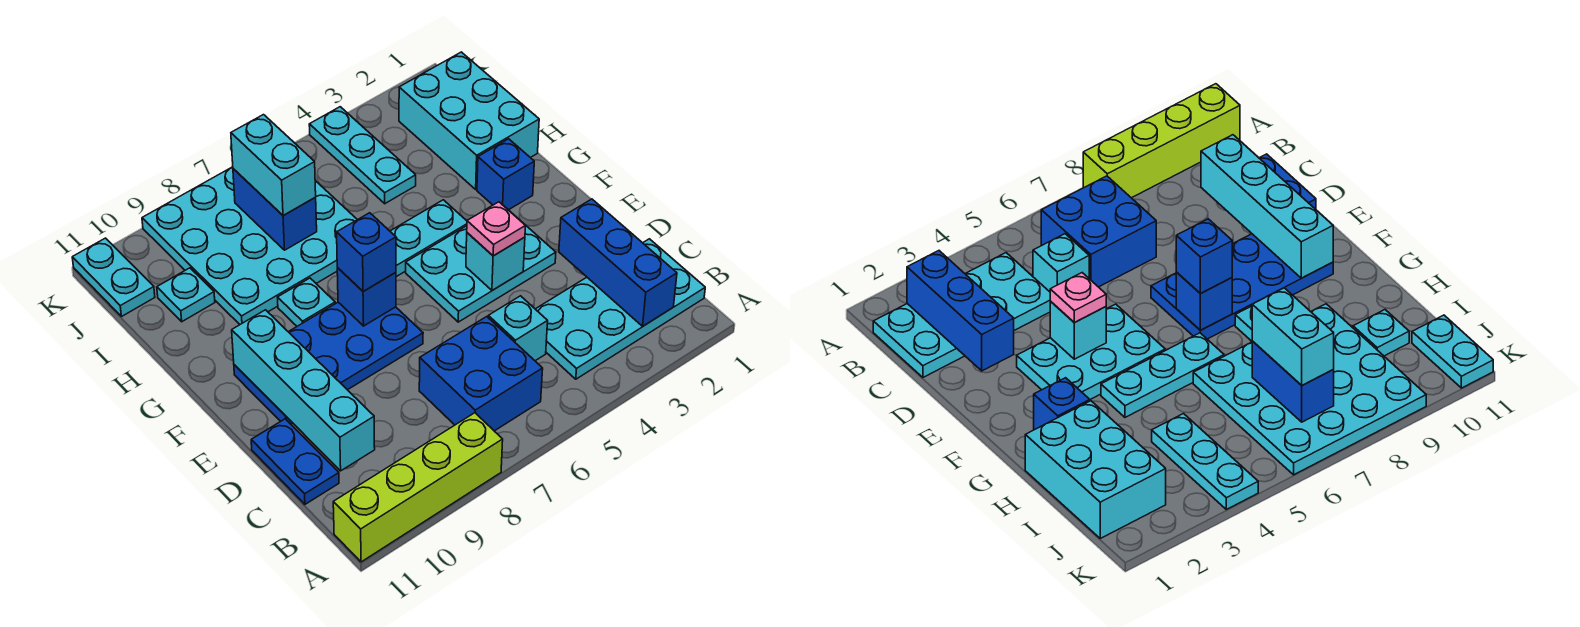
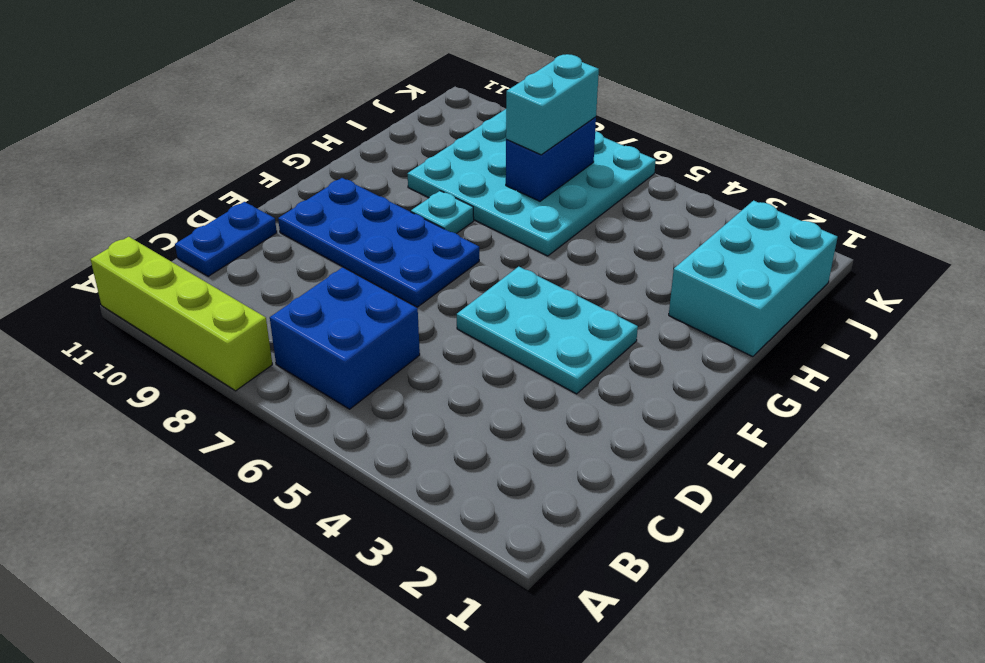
none -> cyan 2x4 plate [536,239,705,379]
none -> cyan 1x1 brick [488,296,548,361]
none -> blue 1x1 brick [477,139,534,210]

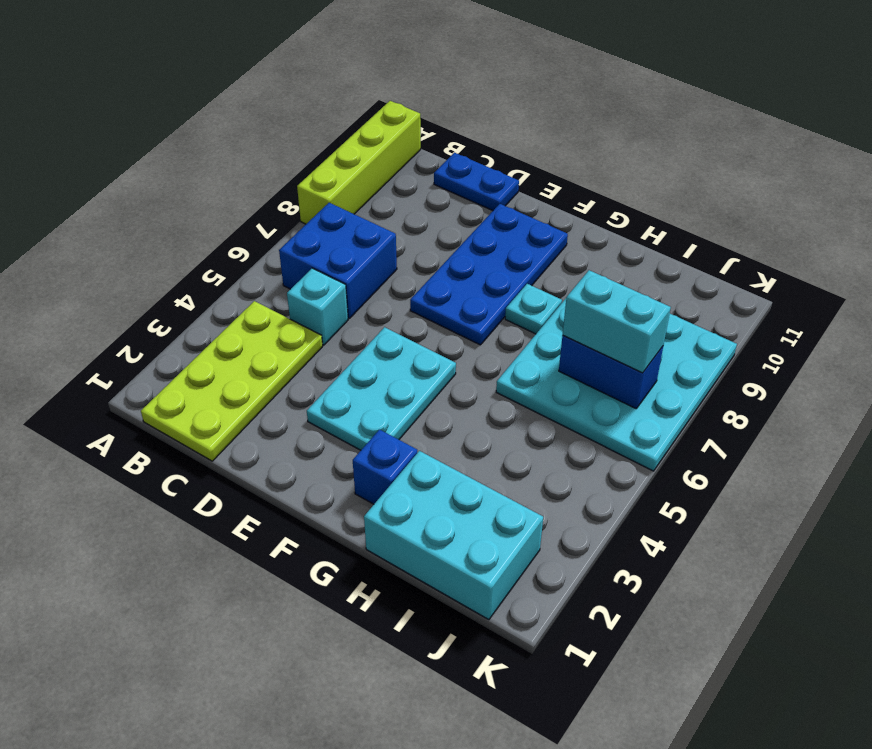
lime 2x4 plate [141,301,323,461] -> cyan 2x4 plate [536,239,705,379]
none -> cyan 1x3 plate [390,200,467,277]
none -> cyan 1x3 plate [309,107,416,204]
none -> cyan 1x1 plate [157,268,215,322]

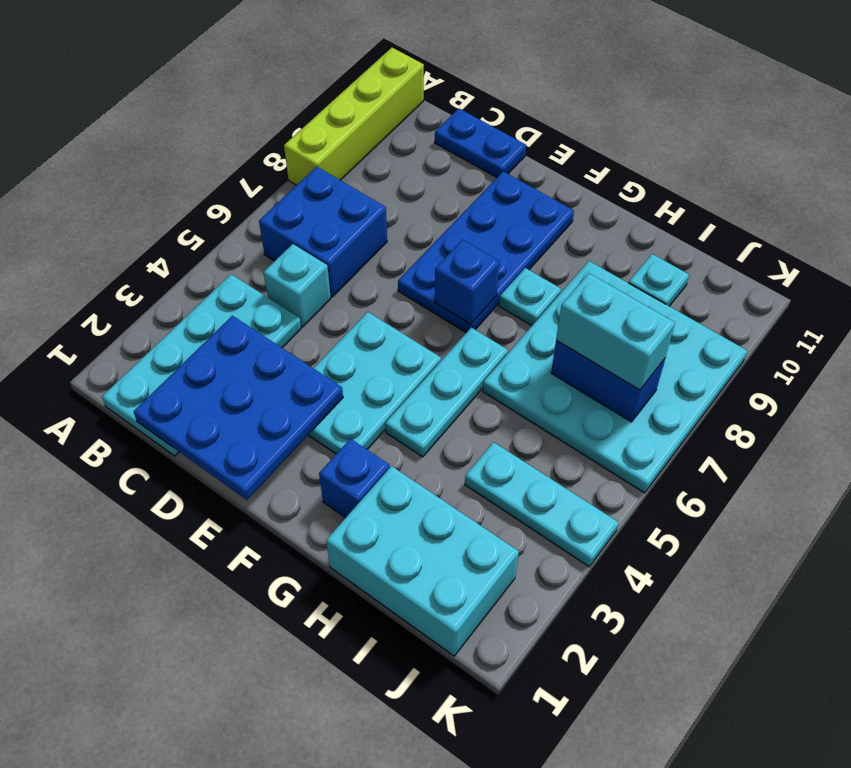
blue 3x3 plate [133,316,343,500] -> blue 1x3 brick [559,199,677,326]
none -> cyan 1x2 plate [72,238,155,317]
none -> cyan 1x4 brick [232,310,375,471]
none -> cyan 1x1 brick [466,233,525,290]

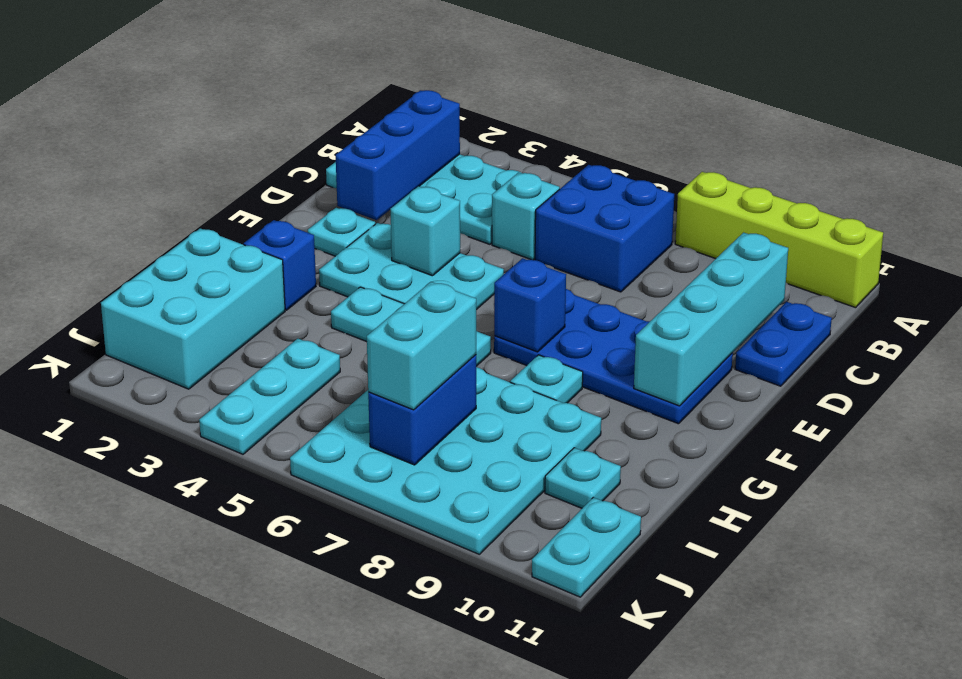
cyan 1x1 plate [308,208,375,256] -> none
none -> pink 1x1 plate [467,202,526,256]
none -> blue 1x1 brick [337,213,396,292]

